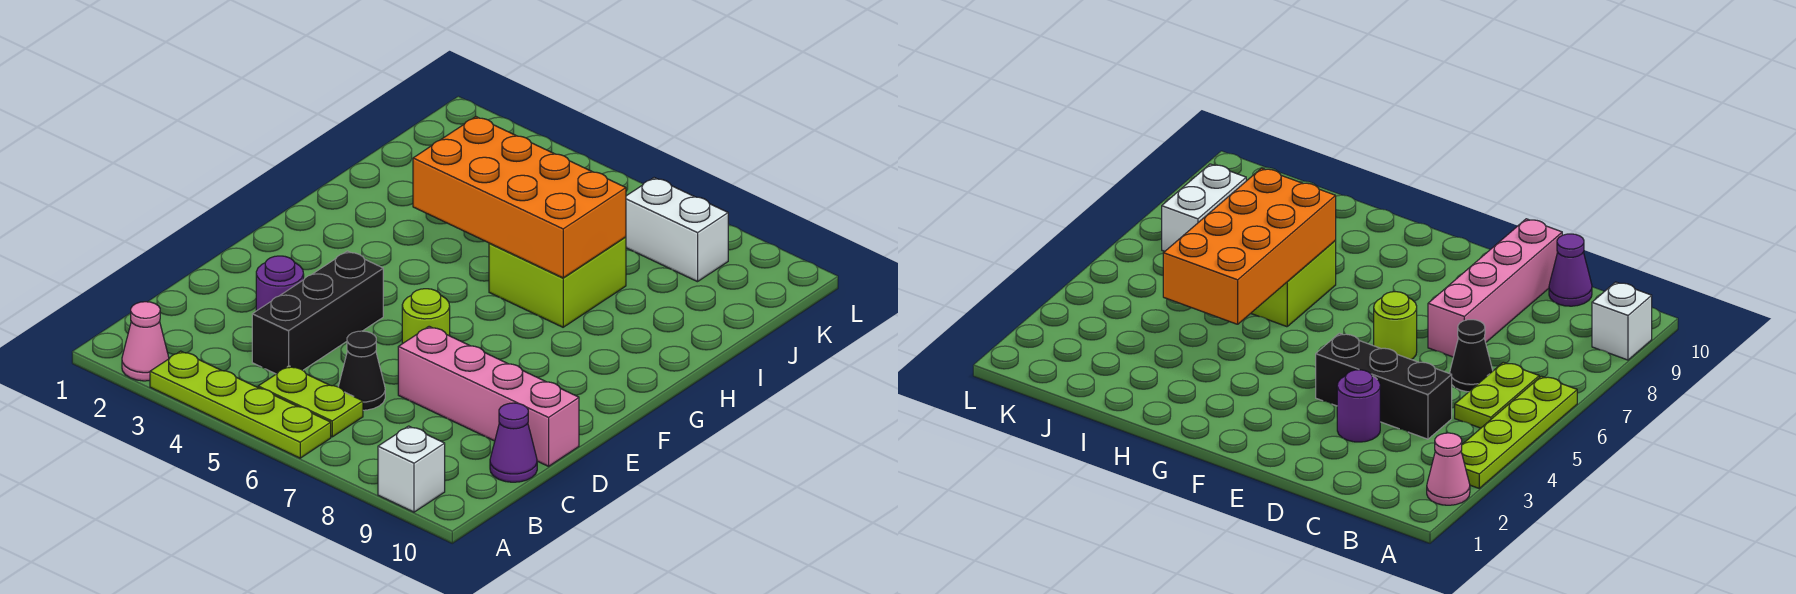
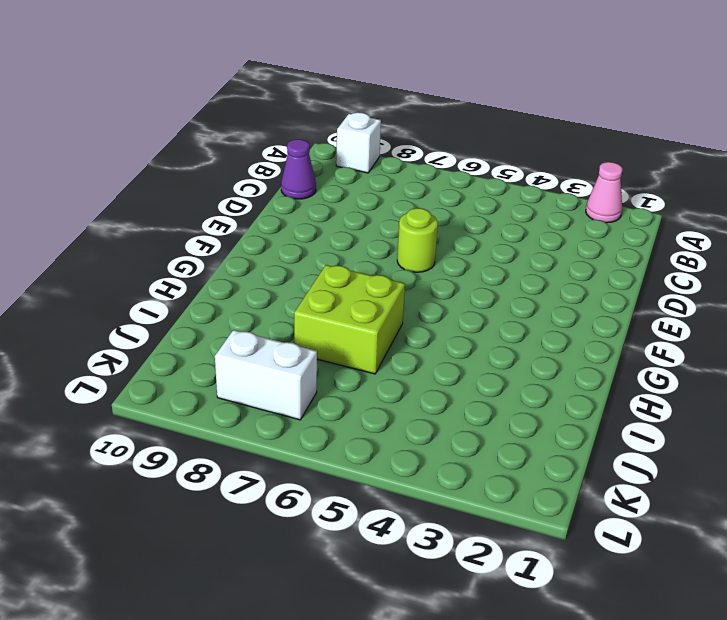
none -> lime 1x4 plate [150,351,331,458]
none -> lime 1x2 plate [258,366,363,437]
none -> black 1x3 brick [252,251,383,374]

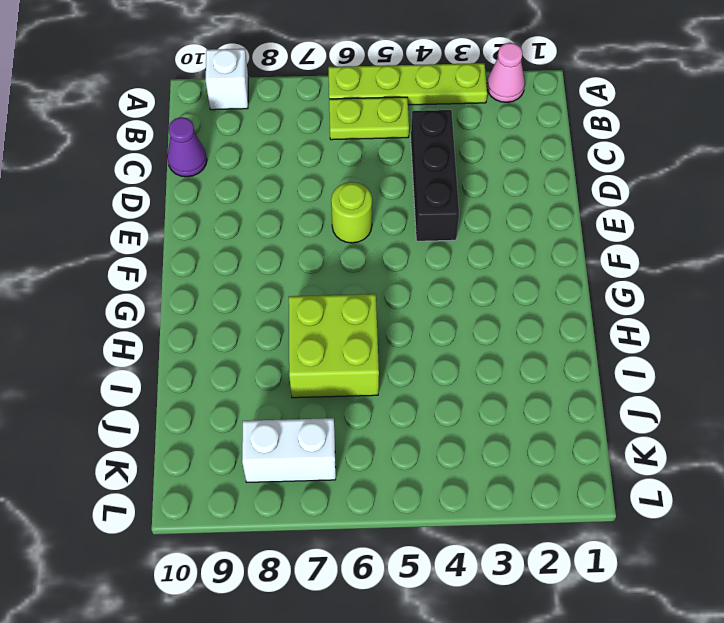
none -> black 1x1 cone [338,331,385,410]
none -> purple 1x1 round brick [256,256,304,311]
none -> pink 1x4 brick [398,326,579,466]

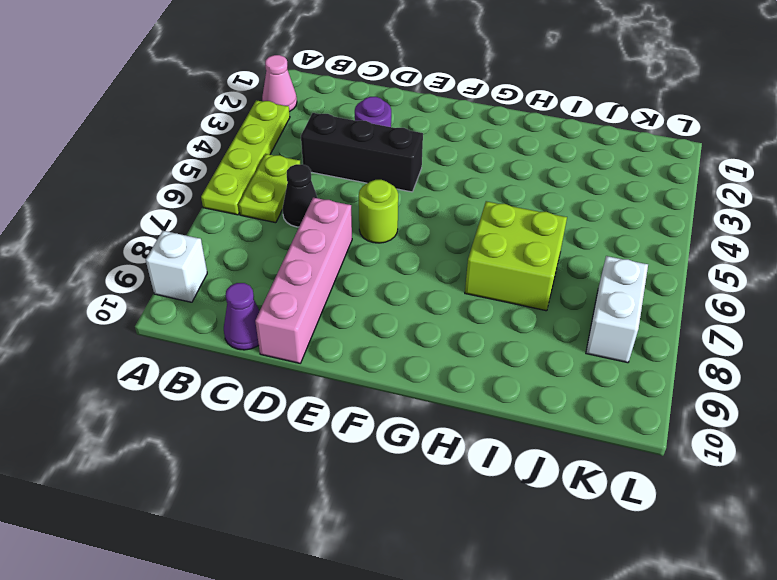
none -> orange 2x4 brick [413,117,626,278]

